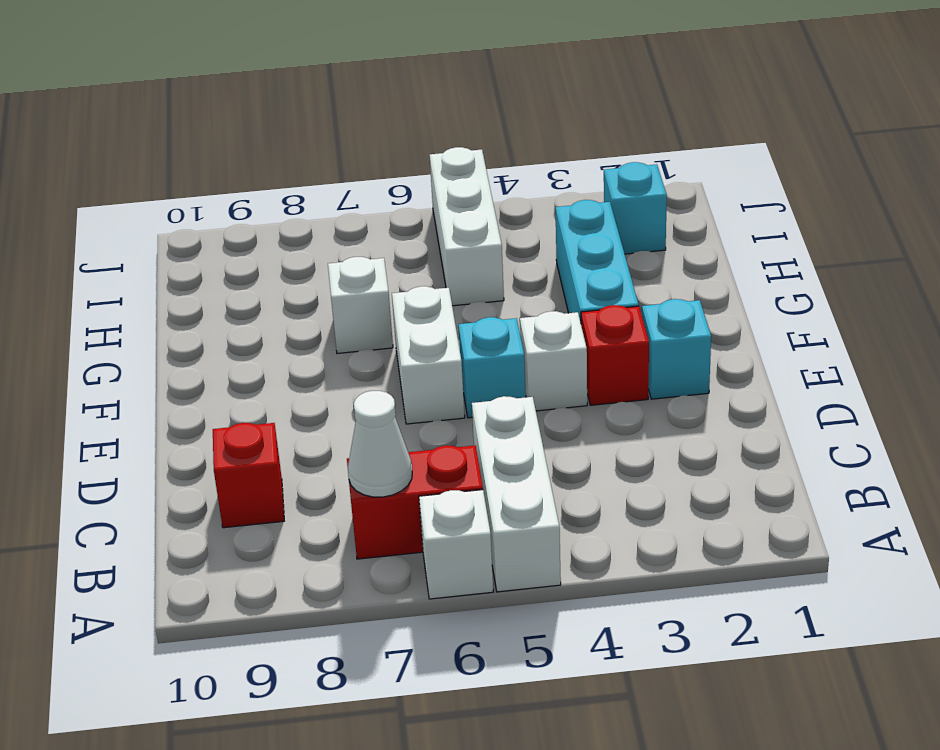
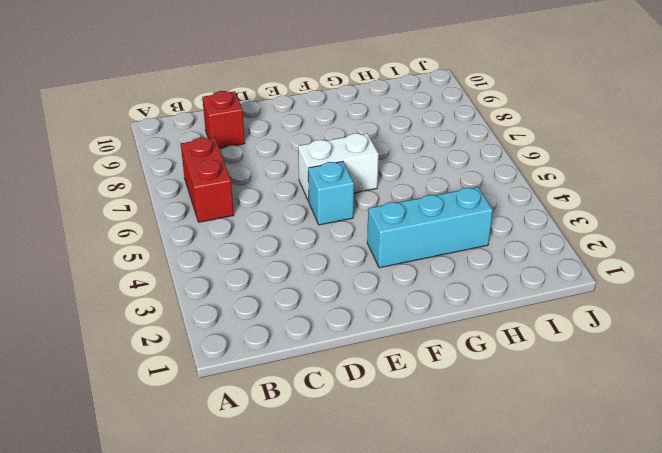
none -> white 1x3 brick [472,396,561,592]
none -> white 1x1 brick [419,490,493,599]
none -> cyan 1x1 brick [642,299,711,399]

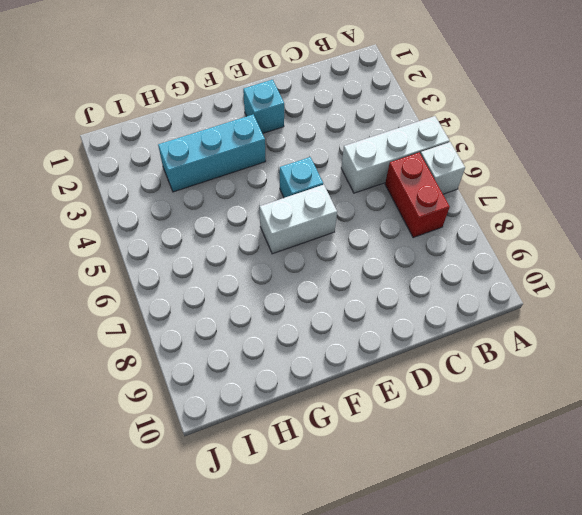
none -> red 1x1 brick [213,423,284,528]
none -> red 1x1 brick [581,305,649,405]
none -> white 1x1 brick [520,311,587,411]

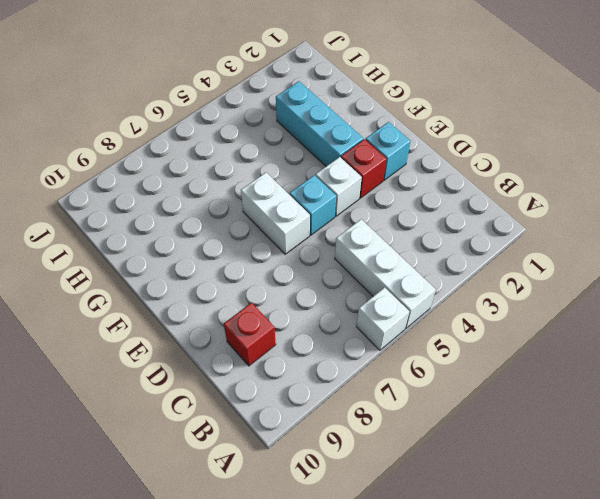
none -> red 1x2 brick [347,445,483,559]
none -> white 1x1 brick [328,257,393,353]
none -> white 1x3 brick [430,147,504,306]

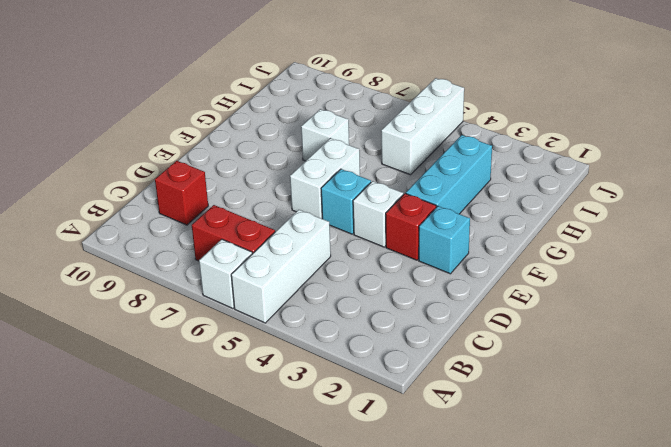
none -> cyan 1x1 brick [604,162,667,254]
none -> white 1x1 cone [348,391,412,497]

